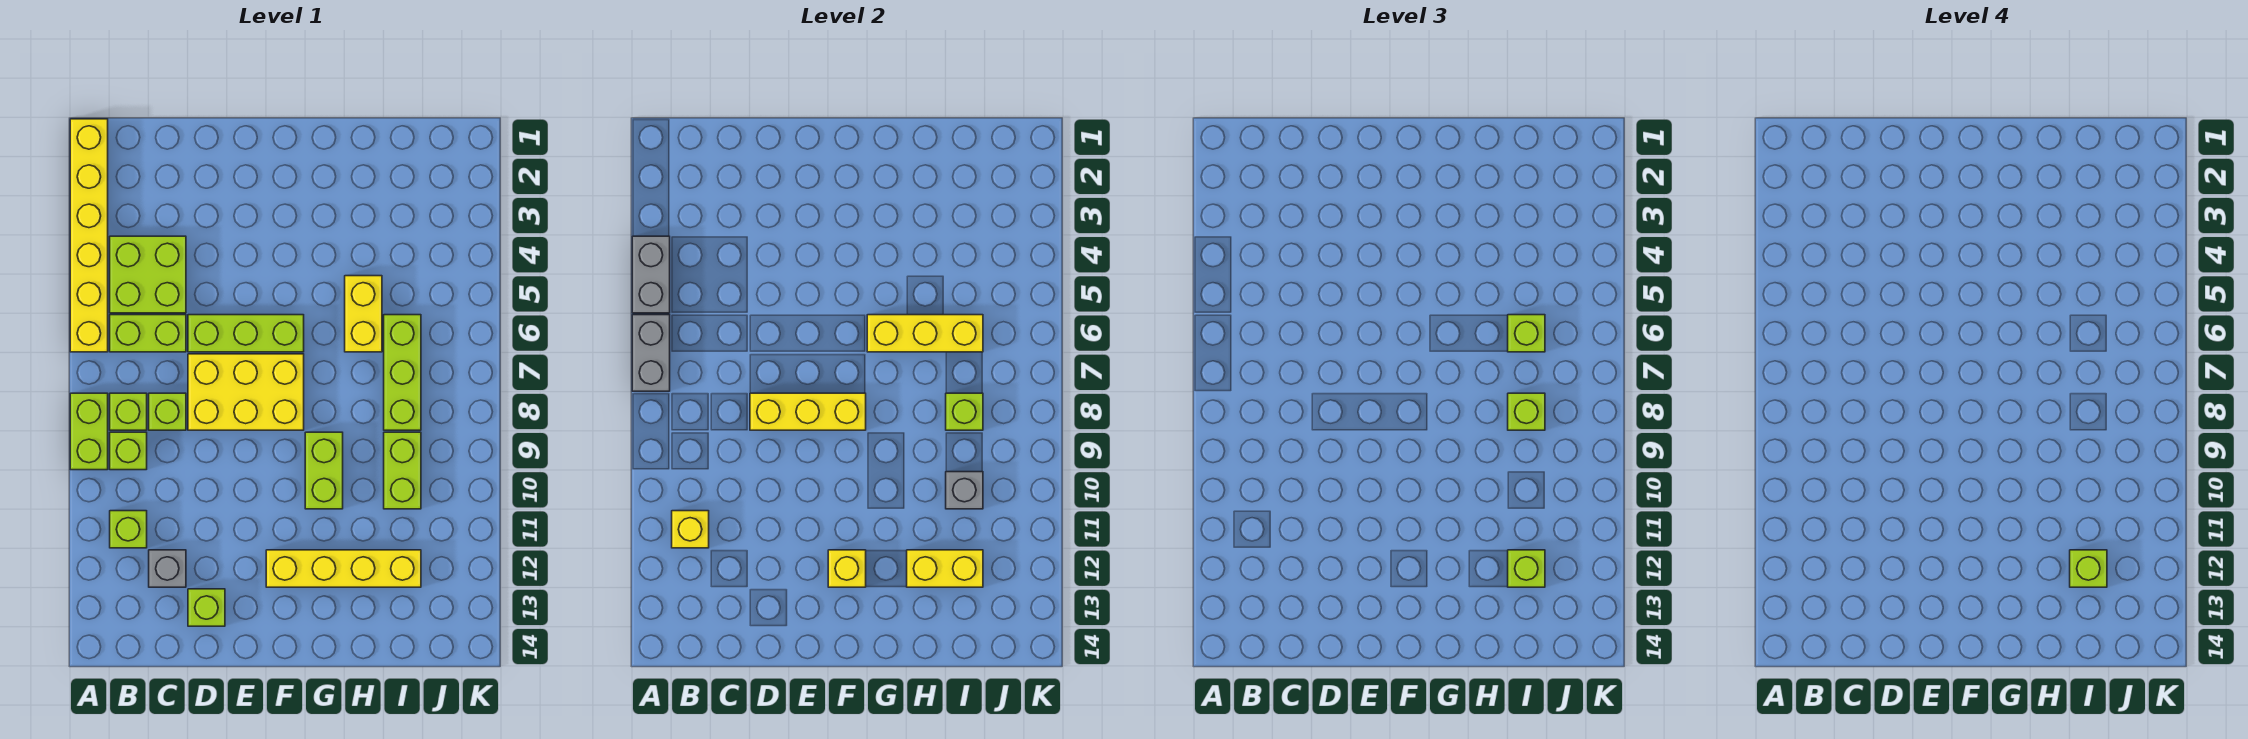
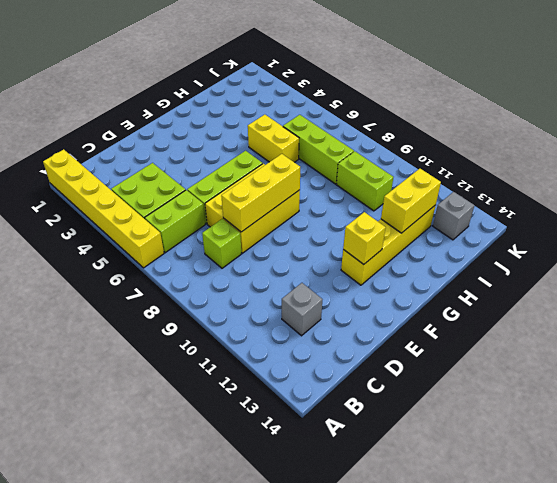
grey 1x1 brick [433,192,474,240] -> grey 1x1 brick moved to [946,472,983,509]
none -> lime 1x2 brick [70,393,108,470]
none -> lime 1x1 brick [110,393,147,430]
none -> lime 1x1 brick [110,432,147,470]
none -> lime 1x1 brick [110,511,147,548]

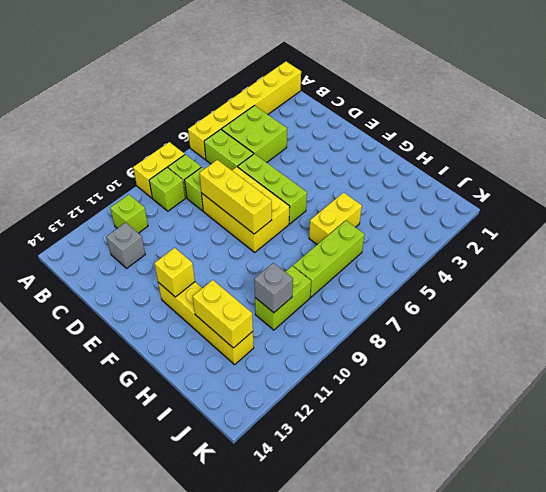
yellow 1x2 brick [133,142,185,198] -> lime 1x2 brick [70,393,108,470]
none -> lime 1x1 brick [188,589,225,626]
none -> lime 1x2 brick [305,432,343,509]
none -> grey 1x2 brick [632,236,670,313]
none -> grey 1x2 brick [632,315,670,391]

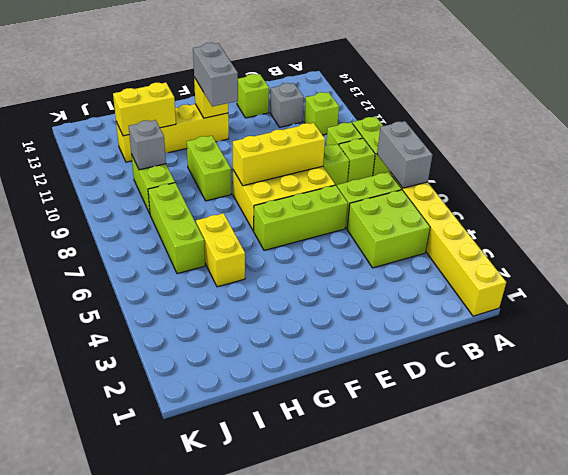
grey 1x2 brick [193,43,238,107] -> grey 1x2 brick moved to [632,236,670,313]
none -> yellow 1x1 brick [672,511,709,548]
none -> yellow 1x3 brick [867,315,983,352]
none -> lime 1x1 brick [946,393,983,430]
none -> lime 1x1 brick [1508,315,1545,352]

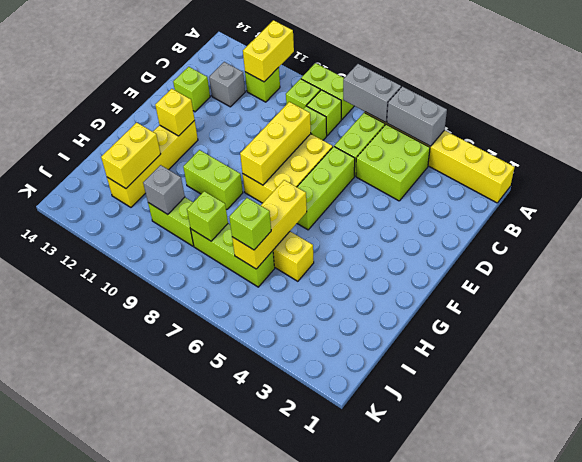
yellow 1x2 brick [243,20,294,82] -> yellow 1x1 brick [672,511,709,548]
none -> lime 1x1 brick [1508,393,1545,430]
none -> lime 1x1 brick [1508,550,1545,587]
none -> lime 1x1 brick [2070,550,2107,587]

